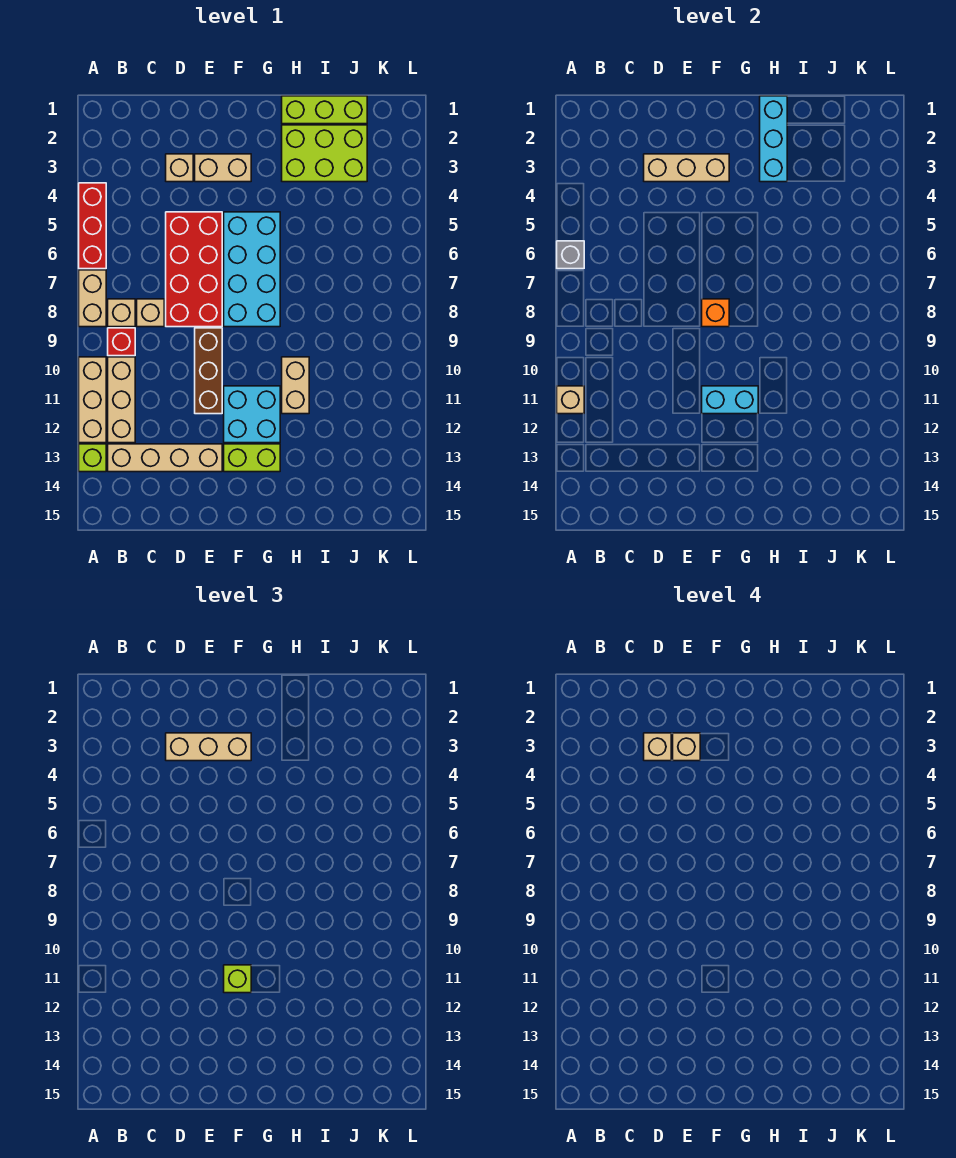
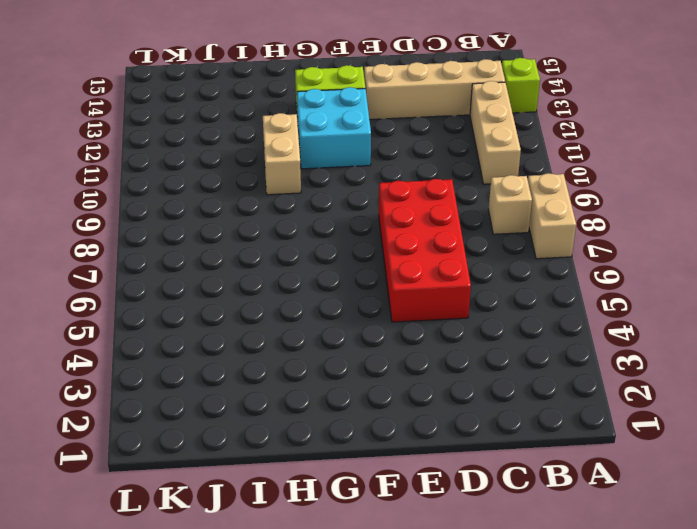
none -> red 1x3 brick [79,183,106,269]
none -> tan 1x3 brick [79,357,106,443]
none -> red 1x1 brick [108,328,135,356]

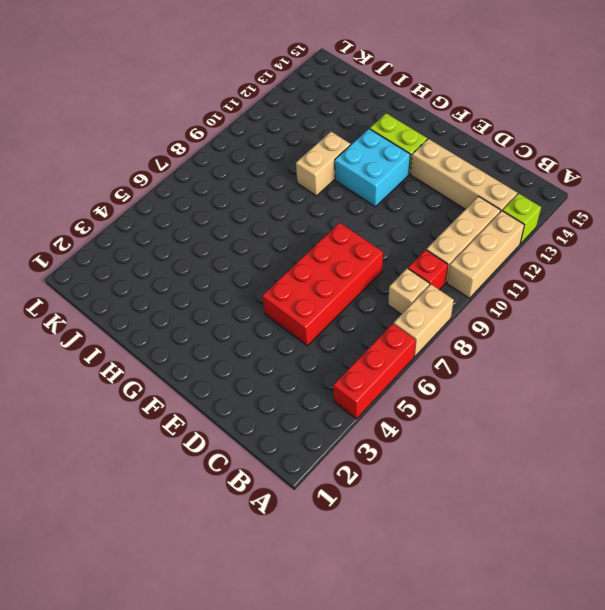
none -> tan 1x1 brick [137,299,164,327]
none -> tan 1x1 brick [166,154,193,182]
none -> tan 1x2 brick [195,154,251,182]

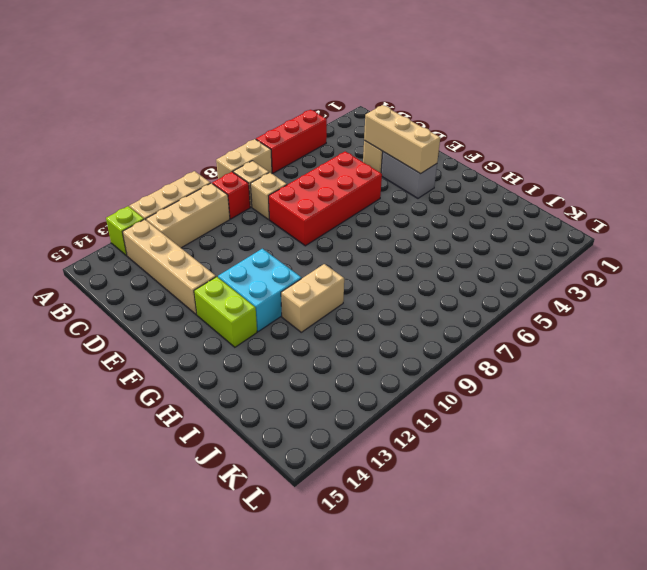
grey 1x2 brick [381,152,437,198] -> tan 1x2 brick [195,154,251,182]
none -> brown 1x3 brick [195,328,222,414]
none -> cyan 2x4 brick [224,212,280,327]
none -> lime 1x3 brick [282,96,367,124]

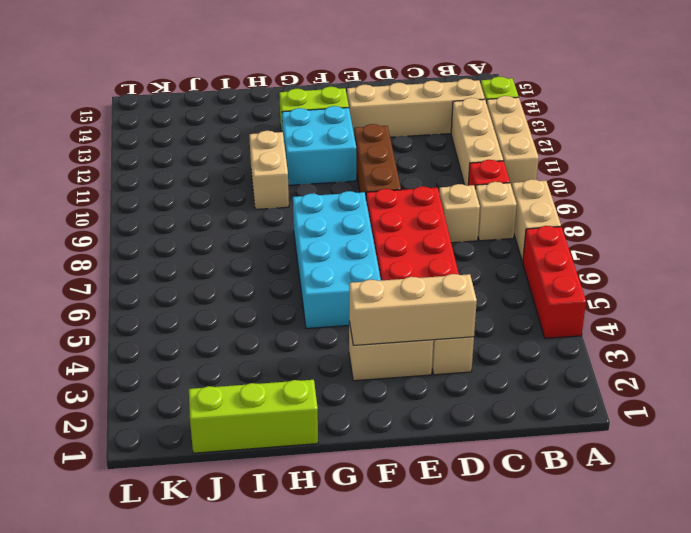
none -> lime 2x3 brick [282,125,367,182]
none -> grey 1x1 brick [557,241,584,269]
none -> tan 1x1 brick [557,386,584,414]

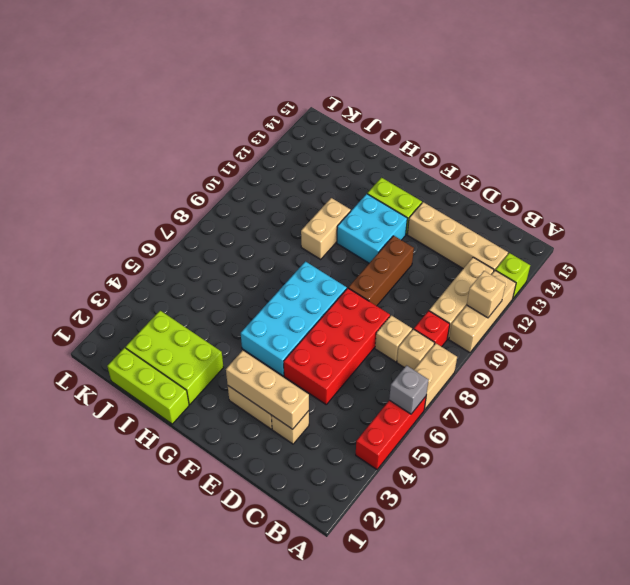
none -> orange 1x1 brick [702,299,729,327]
none -> cyan 1x2 brick [702,386,758,414]
none -> cyan 1x3 brick [760,96,787,182]

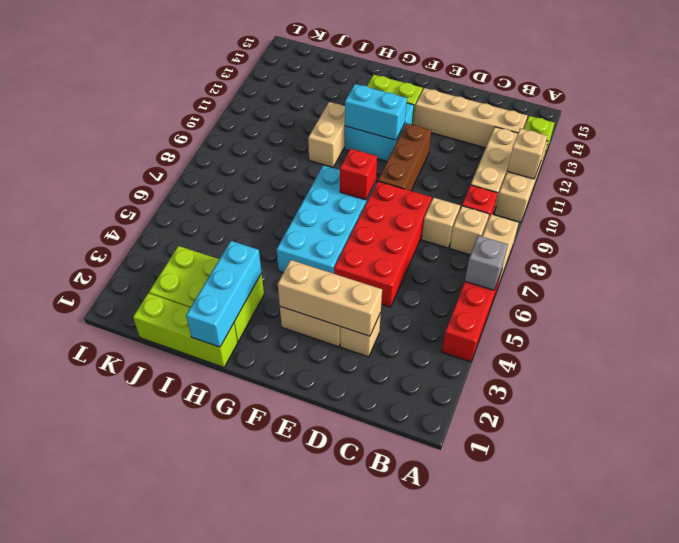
red 1x1 brick [340,149,377,200] -> orange 1x1 brick [702,299,729,327]
none -> tan 1x3 brick [166,733,251,761]
none -> lime 1x1 brick [224,965,251,993]
none -> tan 1x1 brick [644,733,671,761]

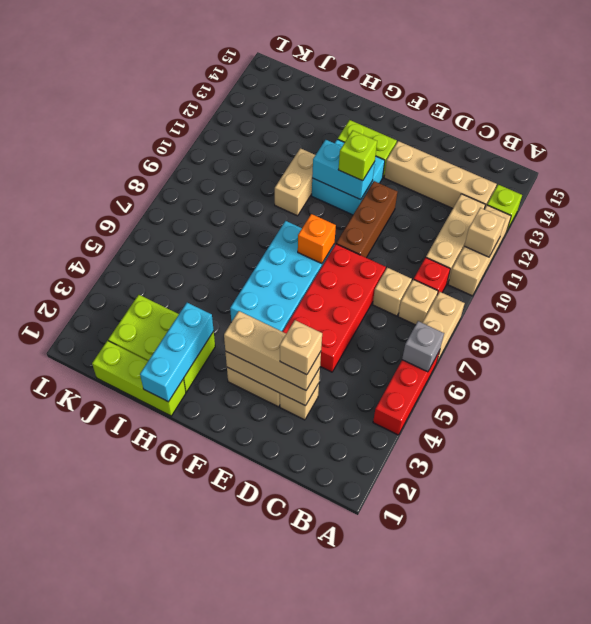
none -> tan 1x1 brick [673,733,700,761]

